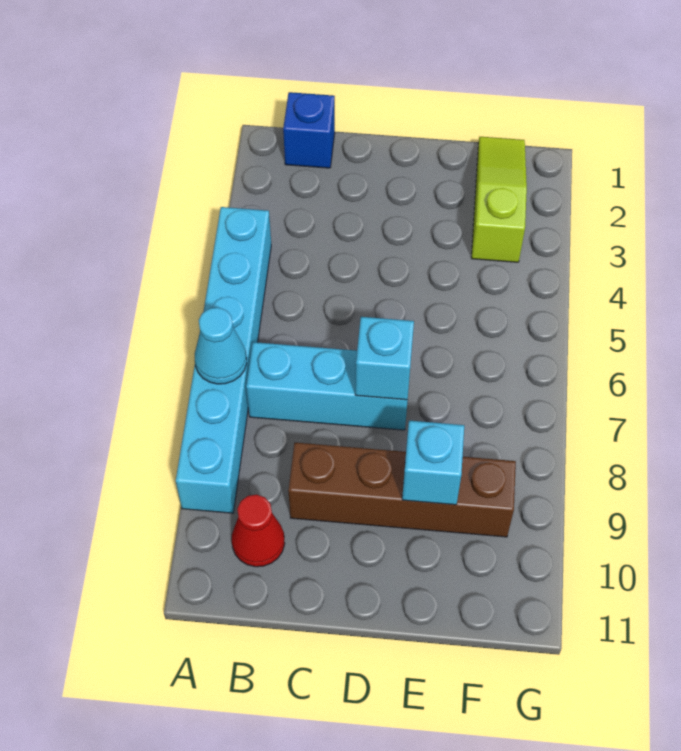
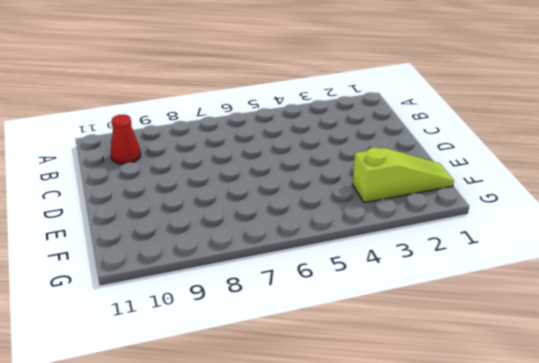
none -> cyan 1x6 brick [176,207,271,513]
none -> blue 1x1 brick [283,92,335,168]

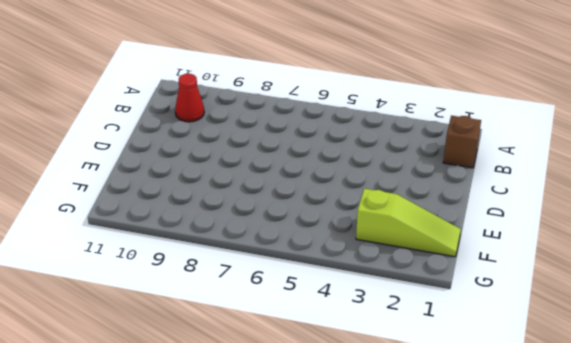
brown 1x1 brick [443,116,481,168] -> blue 1x1 brick [283,92,335,168]
none -> cyan 1x6 brick [176,207,271,513]
none -> cyan 1x3 brick [246,342,408,430]

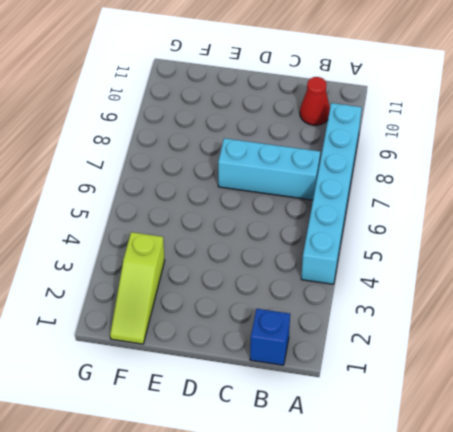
none -> brown 1x4 brick [288,443,516,537]
none -> cyan 1x1 cone [195,307,247,384]

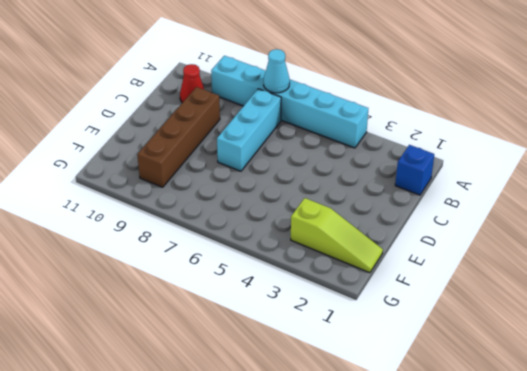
none -> cyan 1x1 brick [355,317,414,400]
none -> cyan 1x1 brick [402,421,464,505]

